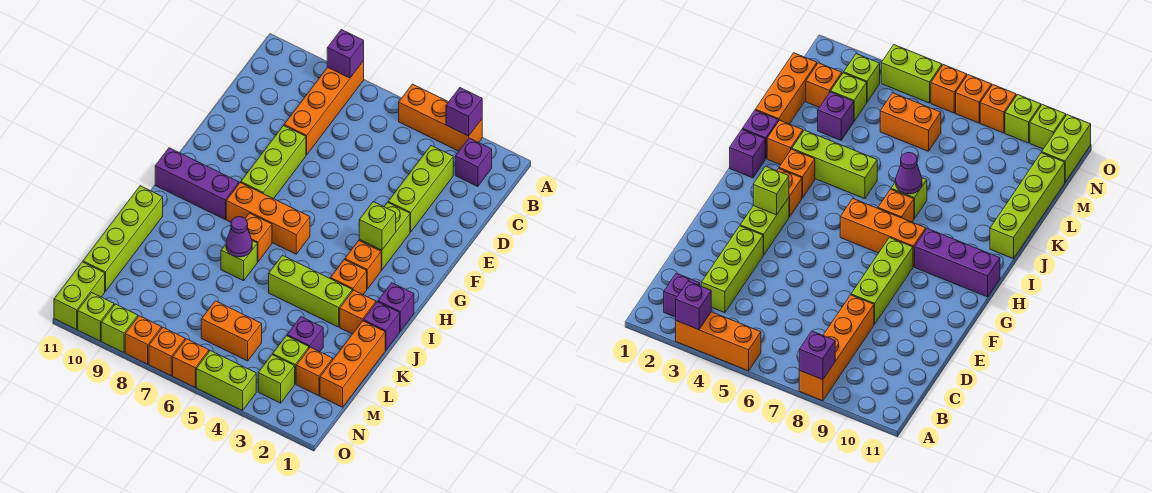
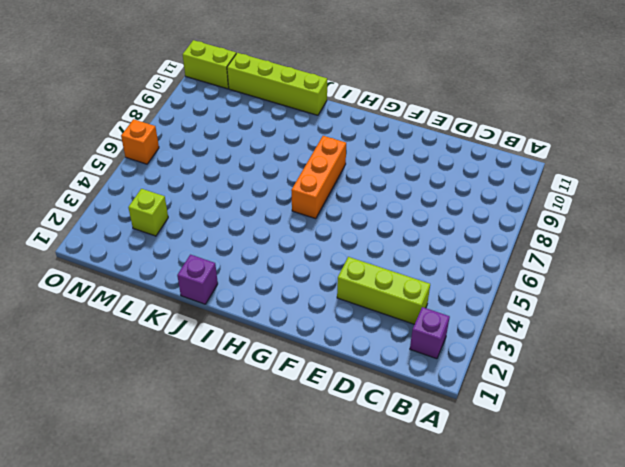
none -> orange 1x3 brick [399,84,482,151]
none -> orange 1x4 brick [284,61,364,155]
none -> lime 1x3 brick [241,126,306,199]
none -> lime 1x2 brick [359,203,410,270]

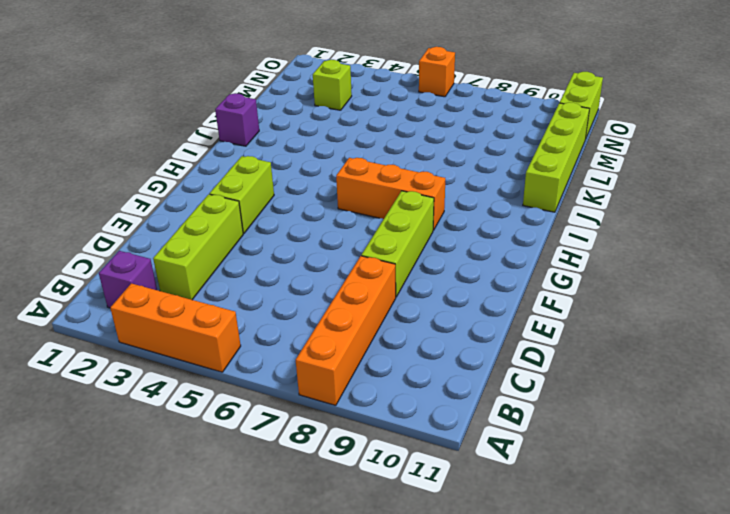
none -> orange 1x1 brick [345,241,381,289]
none -> purple 1x3 brick [155,148,239,219]
none -> purple 1x1 brick [378,283,414,331]
none -> orange 1x1 brick [330,260,367,294]

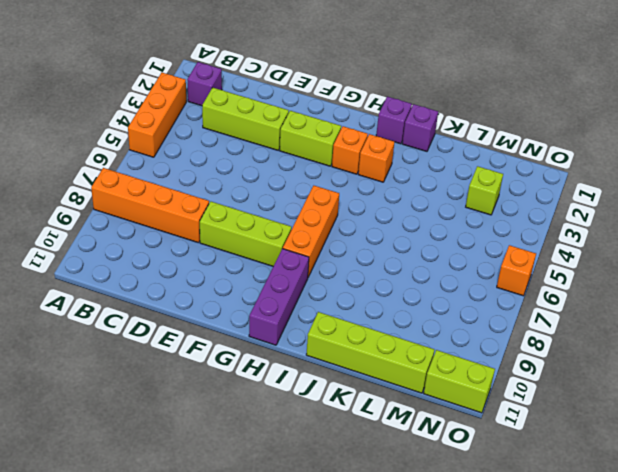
none -> orange 1x1 brick [245,213,272,262]
none -> orange 1x1 brick [340,290,376,334]
none -> lime 1x3 brick [269,255,352,327]
none -> lime 1x1 brick [221,241,257,281]

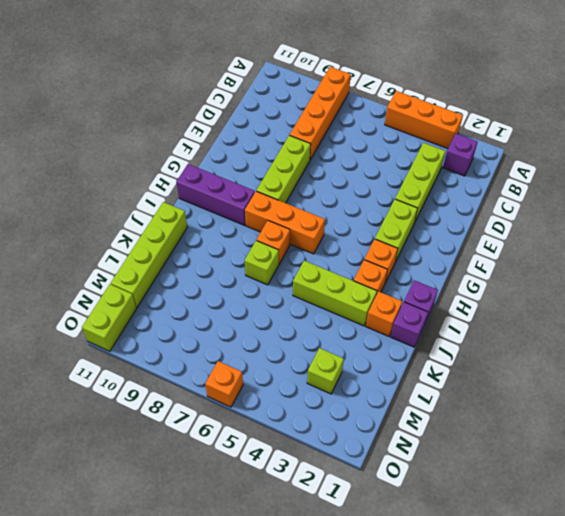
none -> orange 1x3 brick [320,321,385,407]
none -> purple 1x1 brick [287,317,323,352]
none -> orange 1x1 brick [296,347,333,396]
none -> orange 1x2 brick [201,301,262,361]

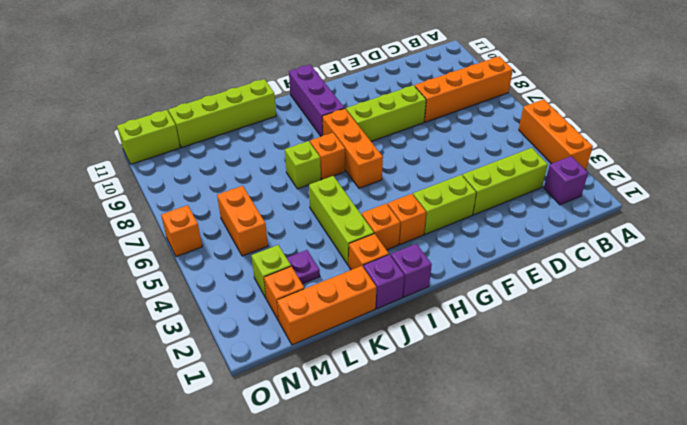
purple 1x1 plate [287,250,320,284] -> purple 1x1 brick [287,317,323,352]
none -> lime 1x1 brick [258,355,295,403]
none -> lime 1x2 brick [196,351,256,411]
none -> orange 1x1 brick [149,327,185,376]
none -> orange 1x1 brick [125,316,162,364]

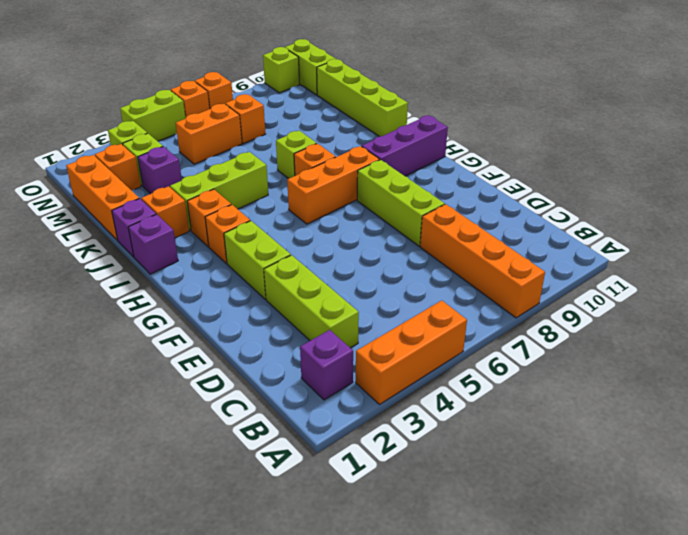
orange 1x1 brick [225,94,265,144] -> orange 1x1 brick moved to [125,316,162,364]
none -> lime 1x1 brick [101,304,138,353]
none -> purple 1x1 brick [446,88,482,136]
none -> purple 1x1 brick [327,30,364,78]
none -> lime 1x1 brick [359,202,396,250]

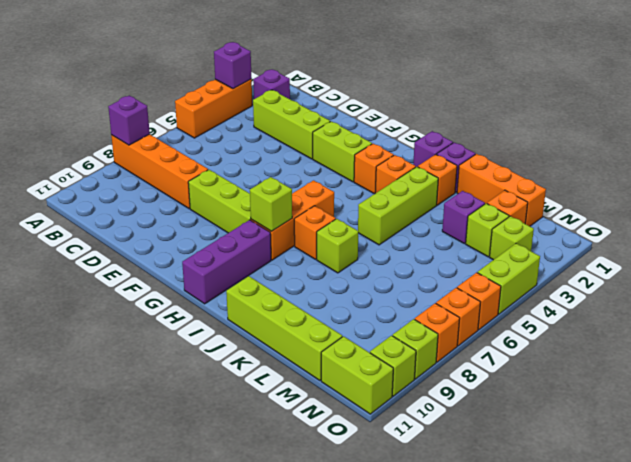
lime 1x1 brick [250,177,292,231] -> lime 1x1 brick moved to [359,202,396,250]
none -> orange 1x2 brick [201,301,262,361]
none -> purple 1x1 cone [226,217,252,257]

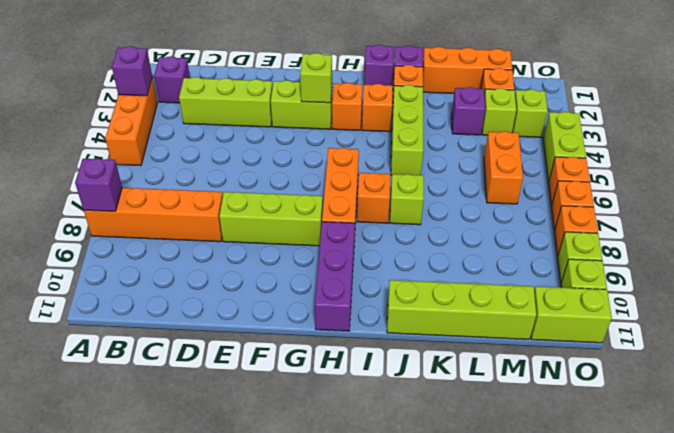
none -> purple 1x1 cone [226,217,252,257]

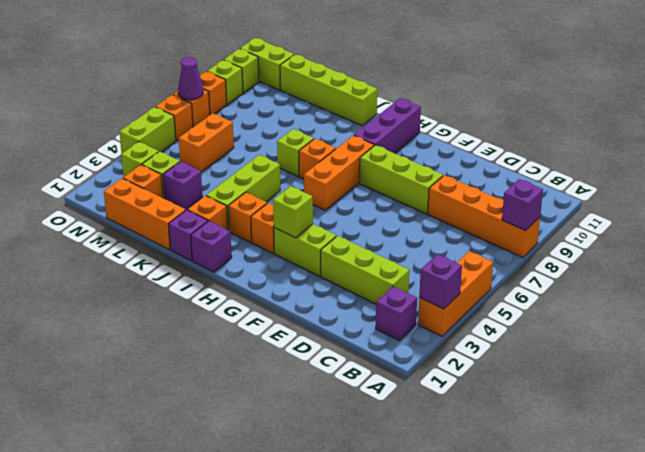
purple 1x1 cone [178,57,203,100] -> purple 1x1 cone moved to [226,217,252,257]

